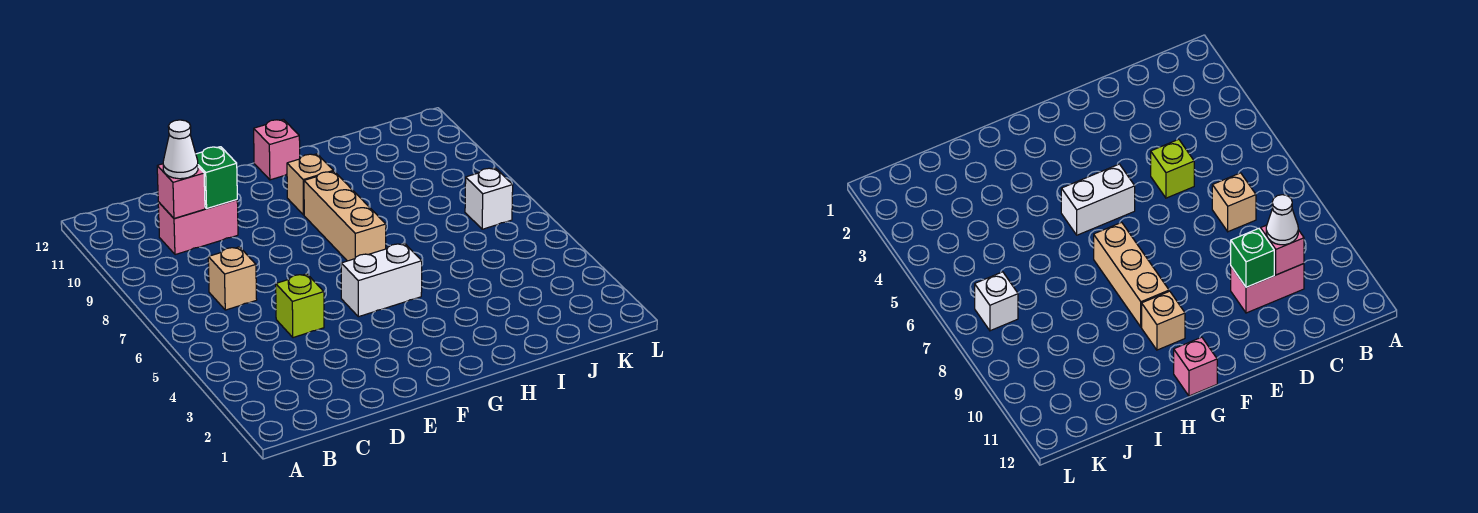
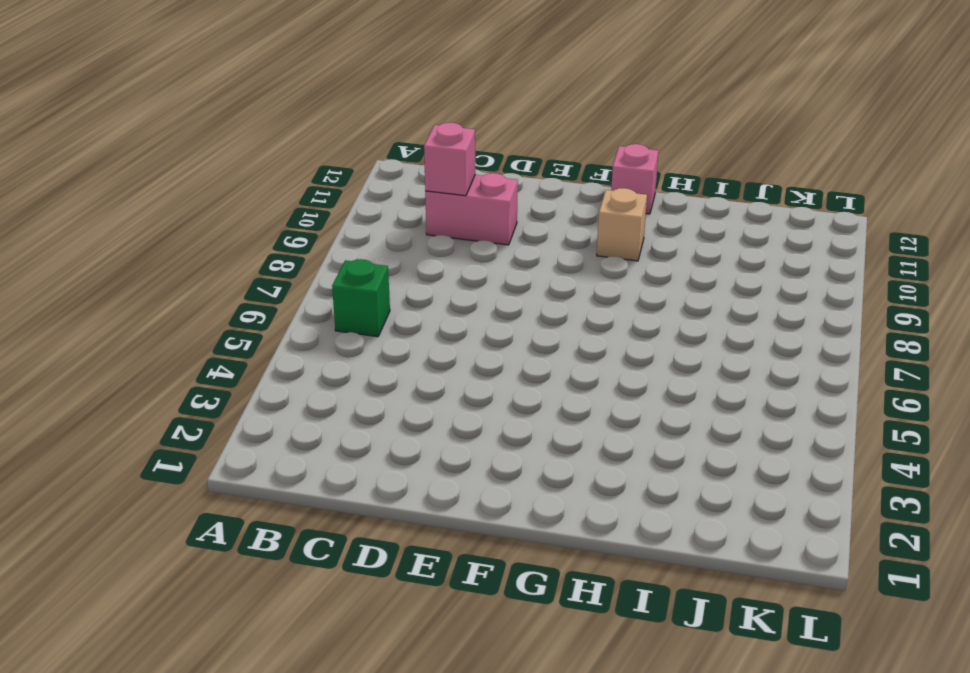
green 1x1 brick [332,259,390,337] -> green 1x1 brick moved to [196,147,237,209]
none -> tan 1x1 brick [208,247,257,310]
none -> lime 1x1 brick [276,274,324,338]

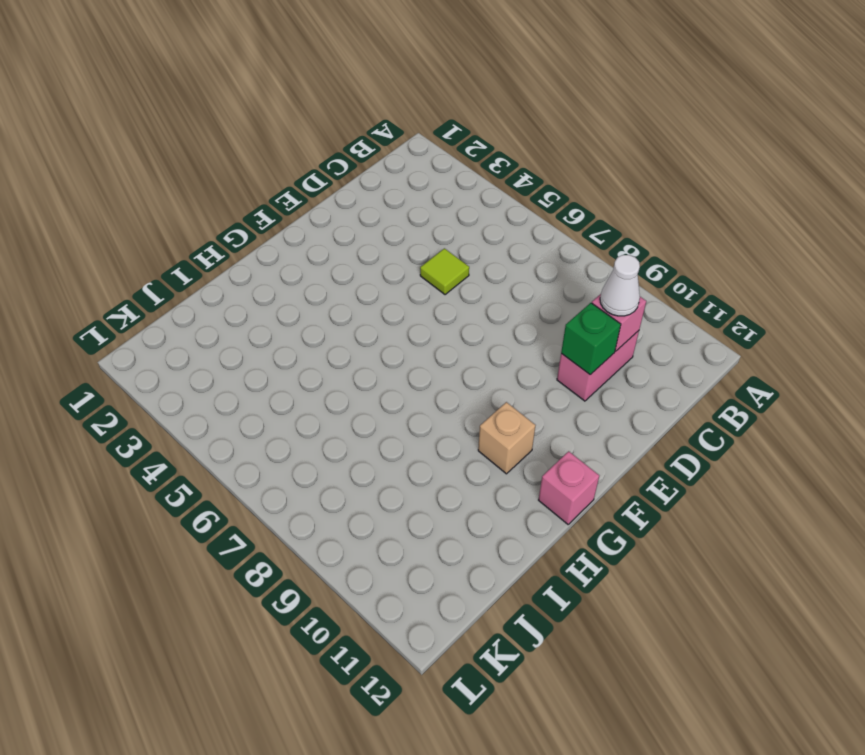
lime 1x1 tile [420,248,469,295] -> lime 1x1 brick [276,274,324,338]
none -> tan 1x1 brick [208,247,257,310]
none -> white 1x2 brick [341,243,422,317]

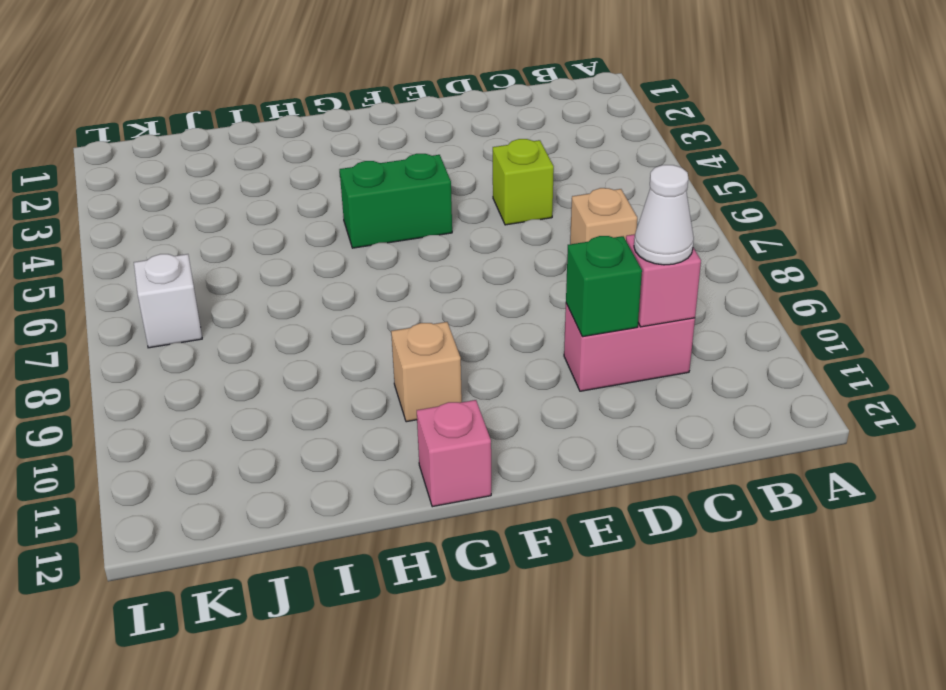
green 1x2 brick [339,154,452,248] -> white 1x2 brick [341,243,422,317]
none -> tan 1x3 brick [304,171,386,261]

